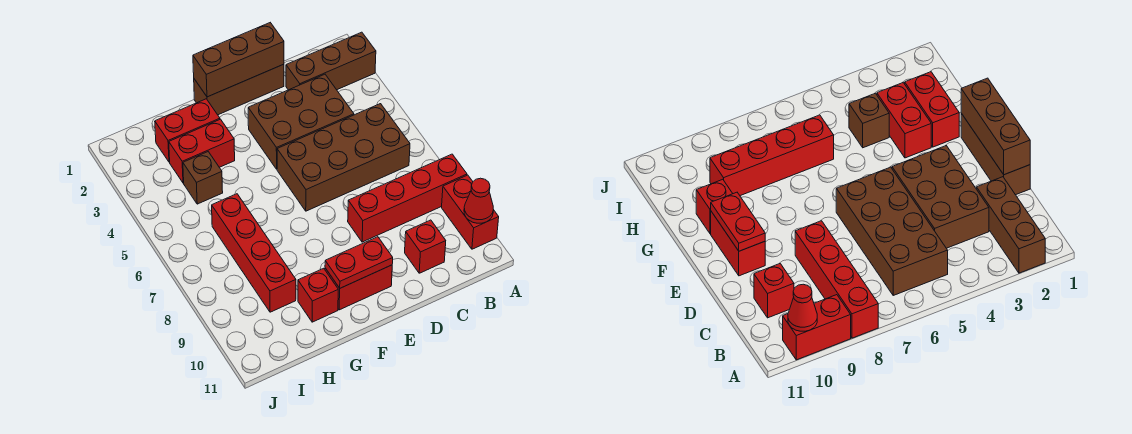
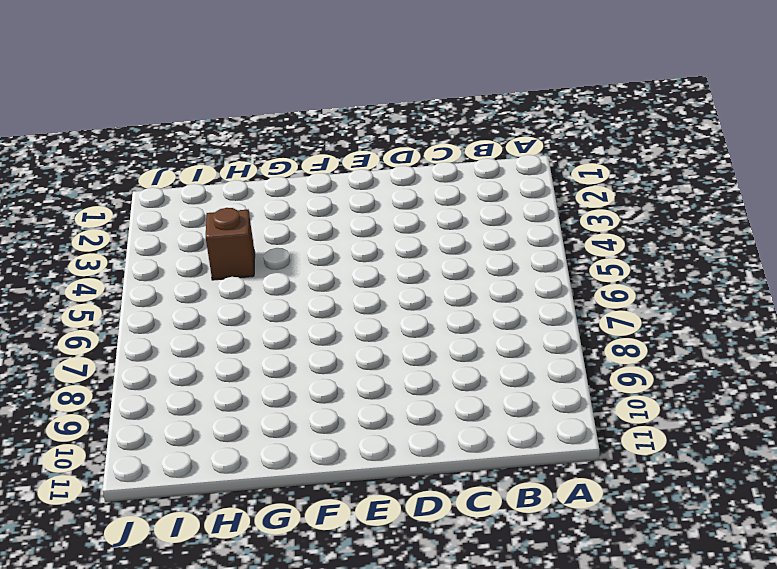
none -> brown 1x3 brick [286,32,376,90]
none -> red 1x4 brick [348,154,467,242]
none -> red 1x2 brick [442,175,499,249]

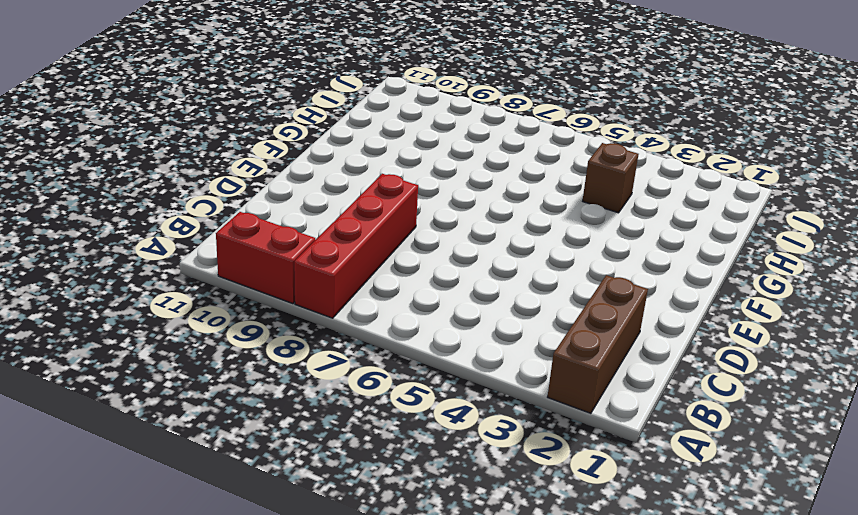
none -> brown 2x4 brick [277,104,410,211]
none -> brown 2x3 brick [248,74,354,169]
none -> red 1x1 brick [405,220,446,273]

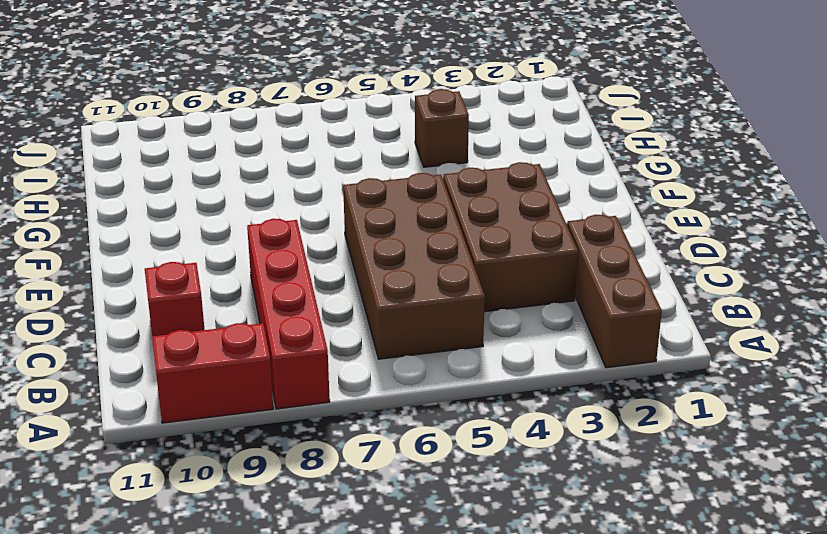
none -> brown 1x3 brick [194,64,284,115]
none -> red 1x2 brick [325,265,392,310]
none -> red 1x2 brick [155,99,220,162]

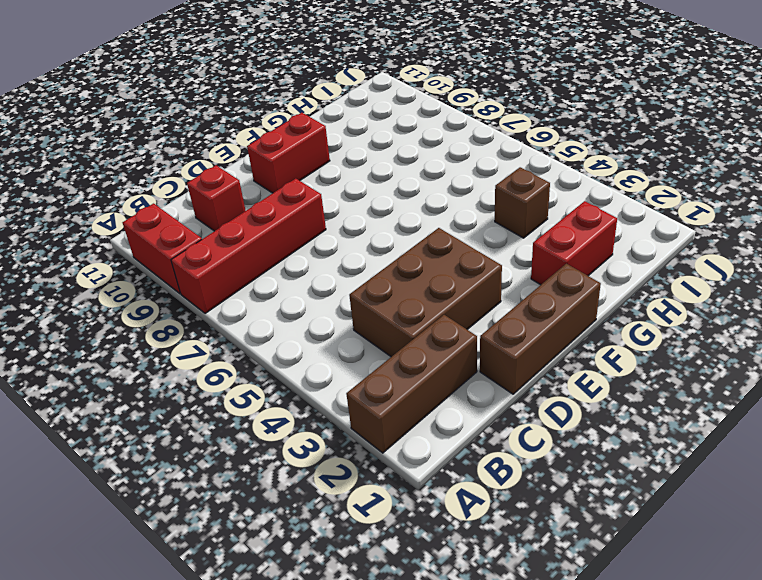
none -> brown 2x4 brick [277,104,410,211]
none -> red 1x2 brick [169,119,235,183]
none -> red 1x1 brick [298,268,338,322]

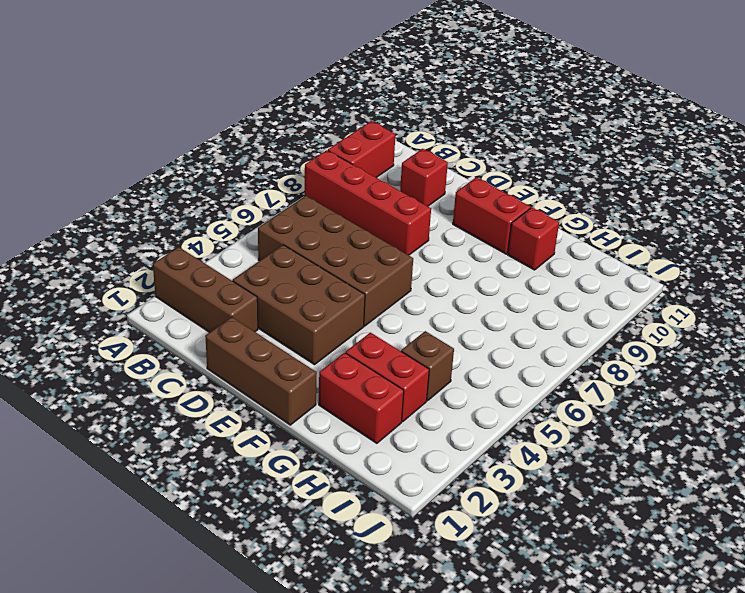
none -> red 1x4 brick [212,194,296,312]
none -> red 1x1 cone [464,178,494,223]
none -> brown 1x3 brick [193,23,284,97]

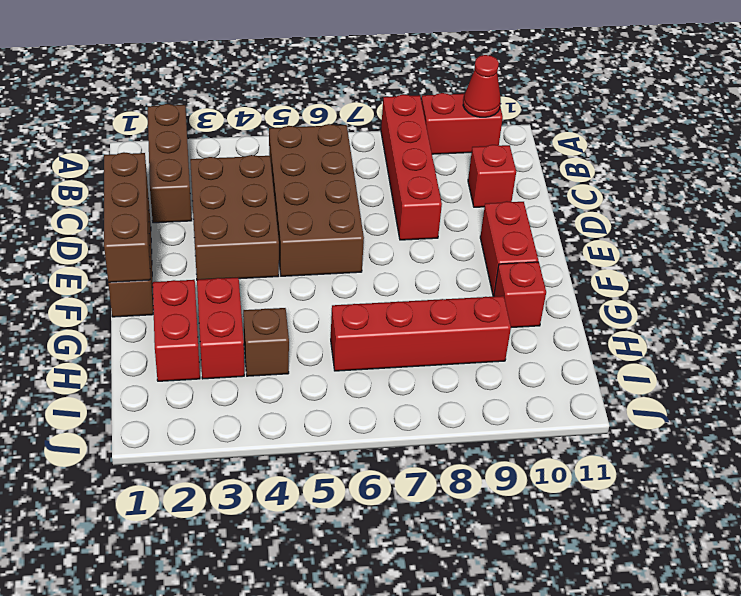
none -> red 1x2 plate [325,237,393,288]

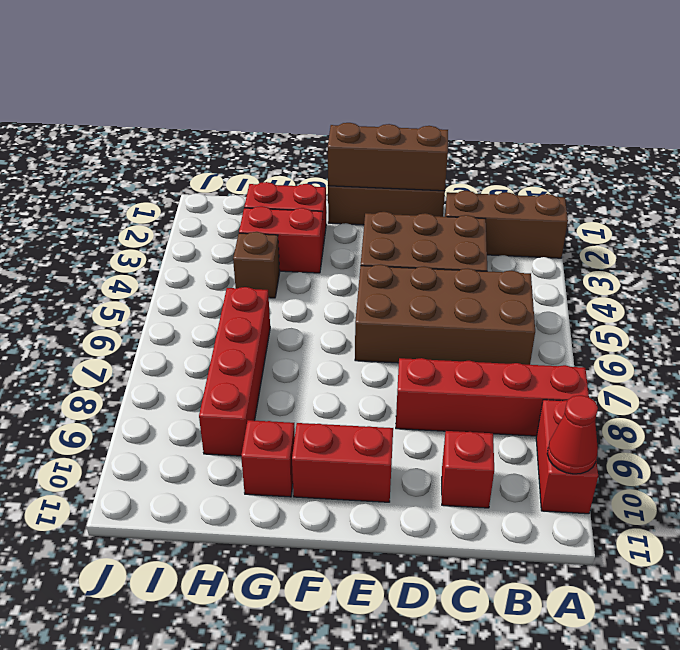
none -> red 1x2 plate [325,237,393,288]

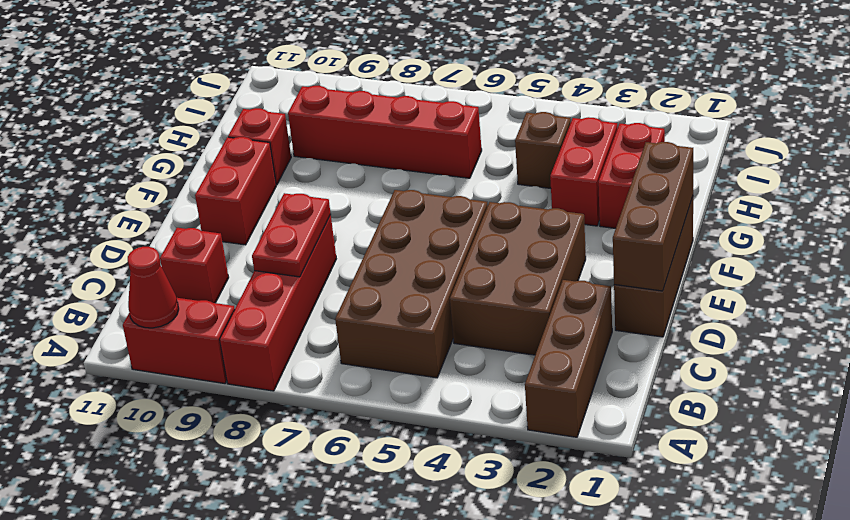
red 1x2 plate [252,193,331,277] -> red 1x2 plate moved to [325,237,393,288]

